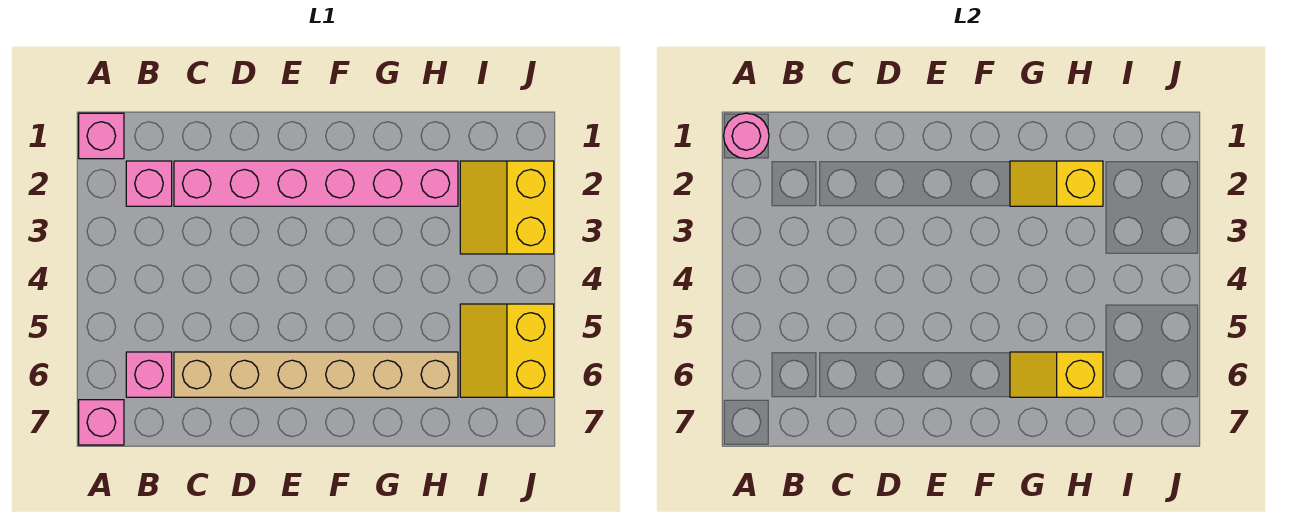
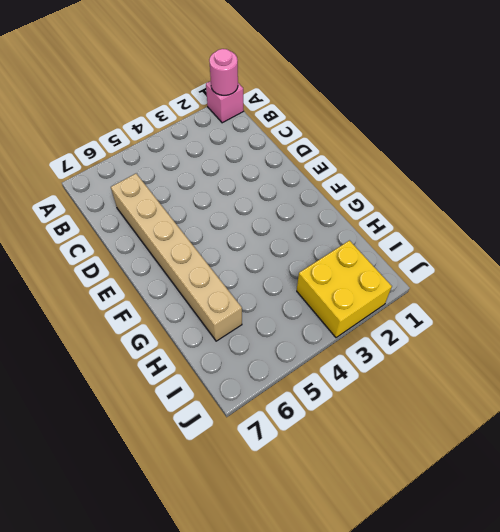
yellow 2x2 brick [297,241,392,338] -> yellow 2x2 slope [460,161,554,254]
none -> pink 1x1 brick [79,400,124,445]
none -> pink 1x1 brick [126,161,172,206]

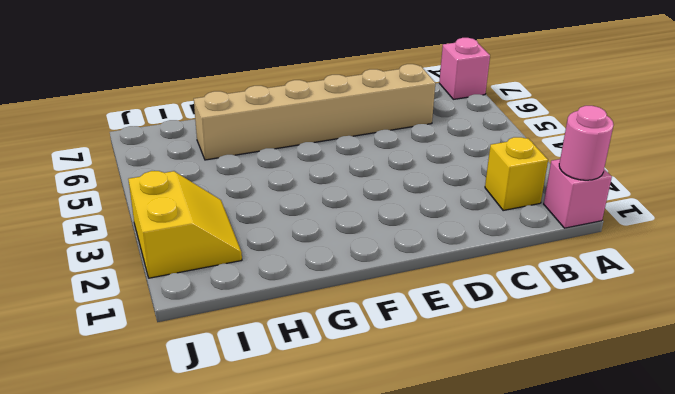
yellow 1x1 brick [485,137,548,211] -> pink 1x1 brick [126,161,172,206]
none -> pink 1x1 brick [126,352,172,397]
none -> pink 1x6 brick [174,161,458,206]

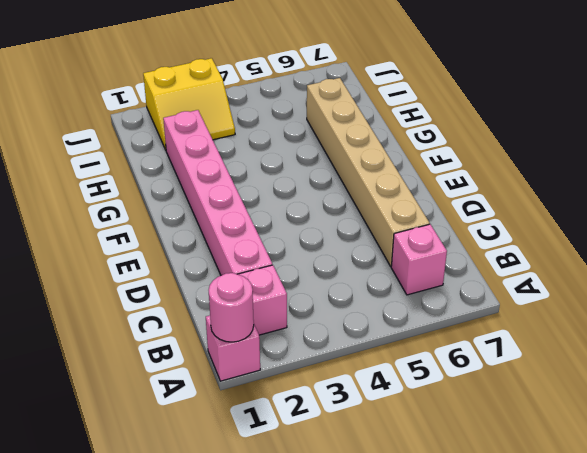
none -> pink 1x1 brick [79,400,124,445]
none -> yellow 2x2 slope [460,304,554,397]

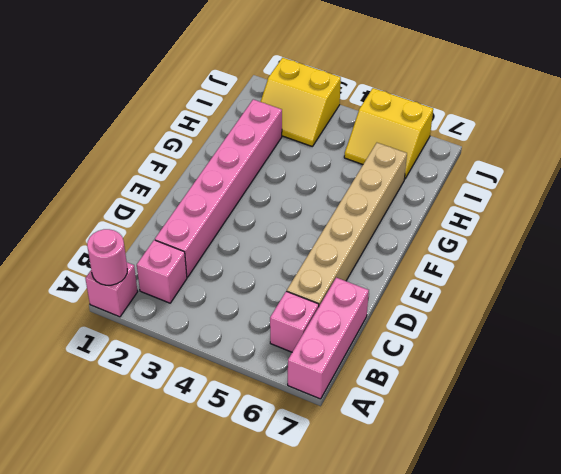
pink 1x3 brick [288,278,369,399] -> pink 1x1 brick [79,400,124,445]
none -> yellow 1x2 slope [1010,161,1103,206]
none -> yellow 1x2 slope [1010,352,1103,397]

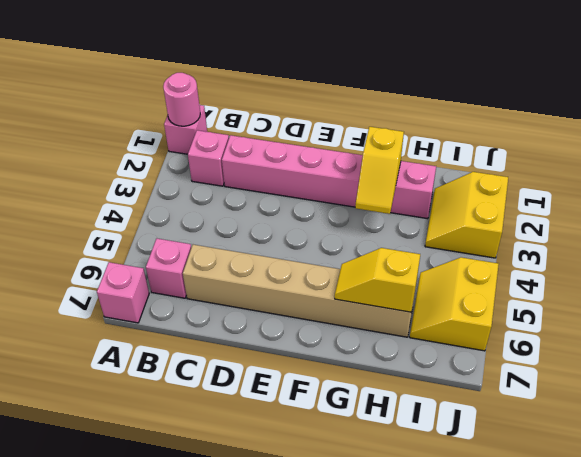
yellow 1x2 slope [355,127,404,214] -> yellow 1x2 slope turned to [1010,161,1103,206]

